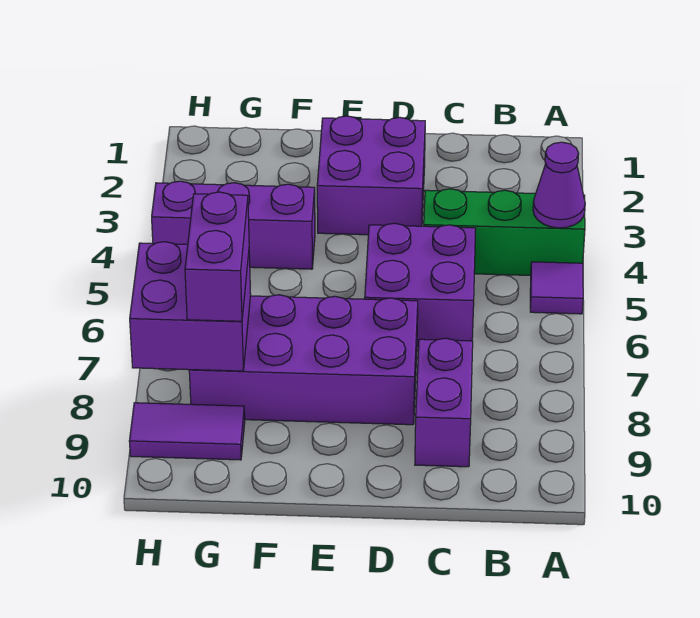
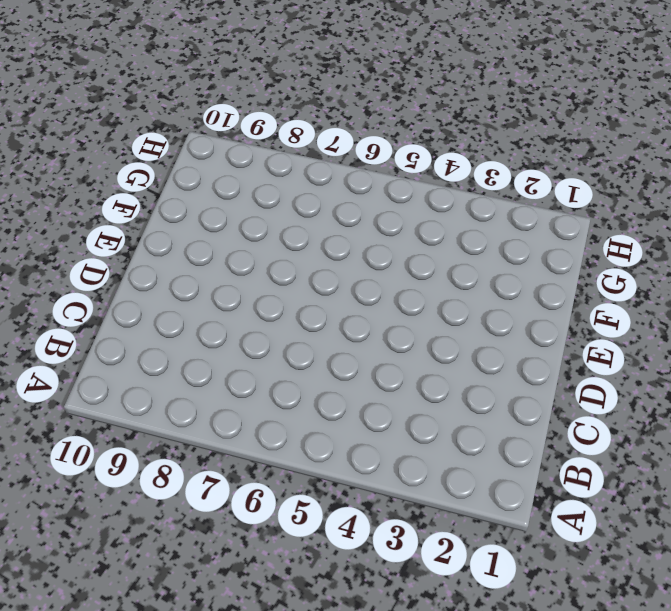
none -> green 1x3 brick [424,189,585,275]
none -> purple 1x1 tile [530,262,583,314]

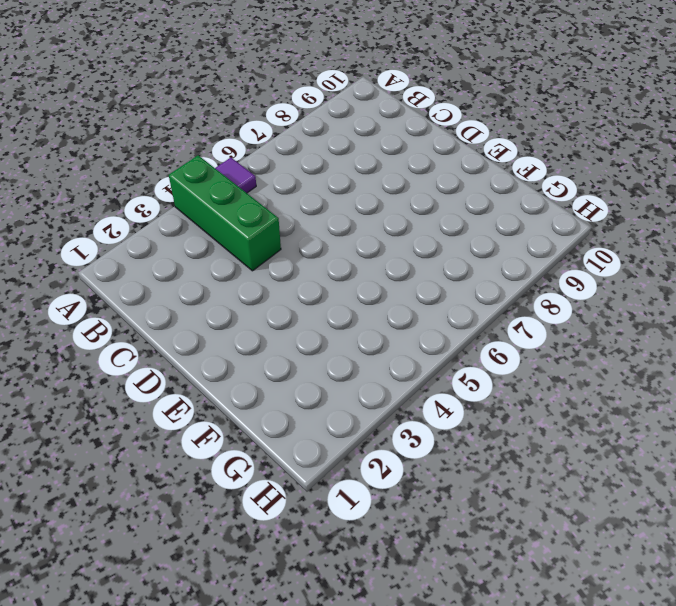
none -> purple 2x2 brick [365,223,476,347]
none -> purple 1x2 brick [415,338,473,467]

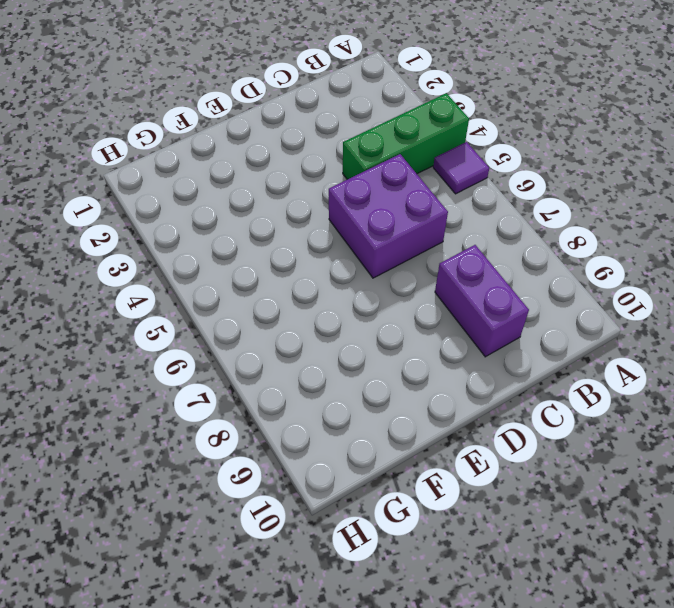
none -> purple 2x2 brick [317,116,425,235]
none -> purple 2x4 brick [189,295,418,425]

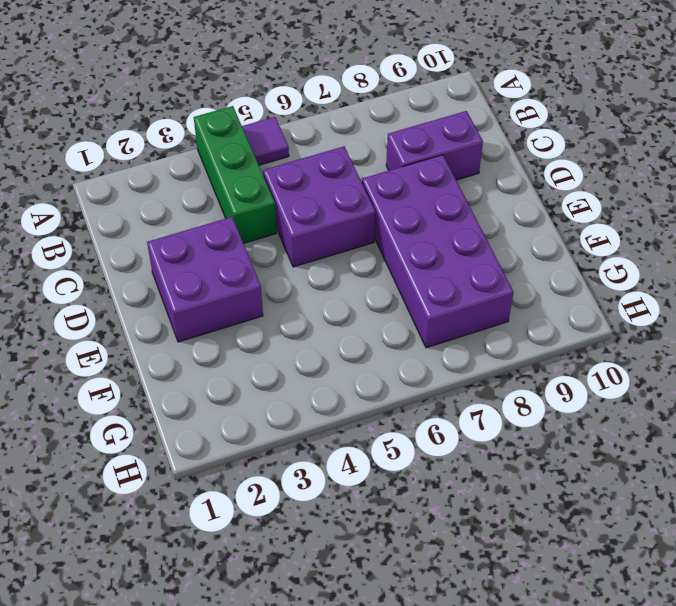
none -> purple 1x3 brick [152,181,315,269]
none -> purple 1x2 tile [129,403,245,460]

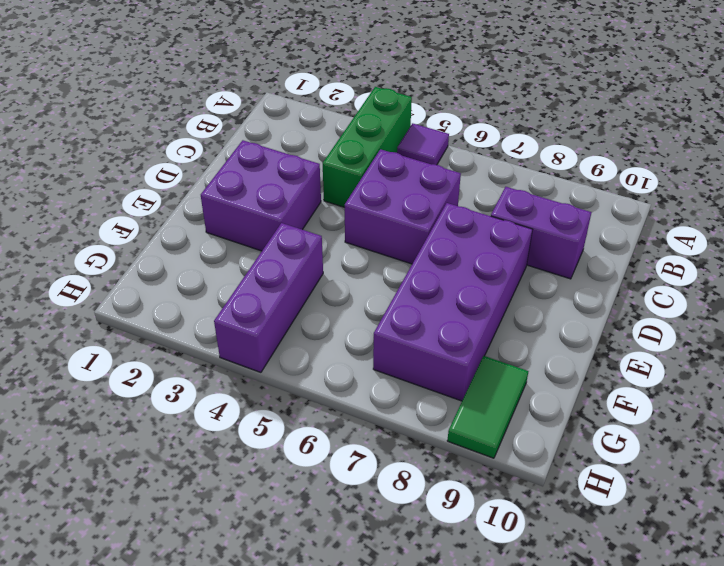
green 1x2 tile [447,356,528,458] -> purple 1x2 tile [129,403,245,460]
none -> purple 1x1 cone [533,142,585,228]
none -> purple 2x2 brick [130,242,251,371]

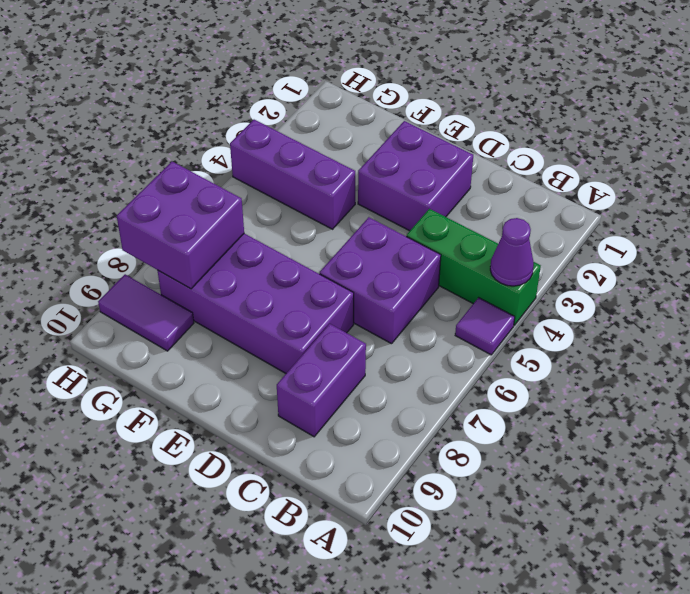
none -> purple 1x2 brick [185,192,249,321]

